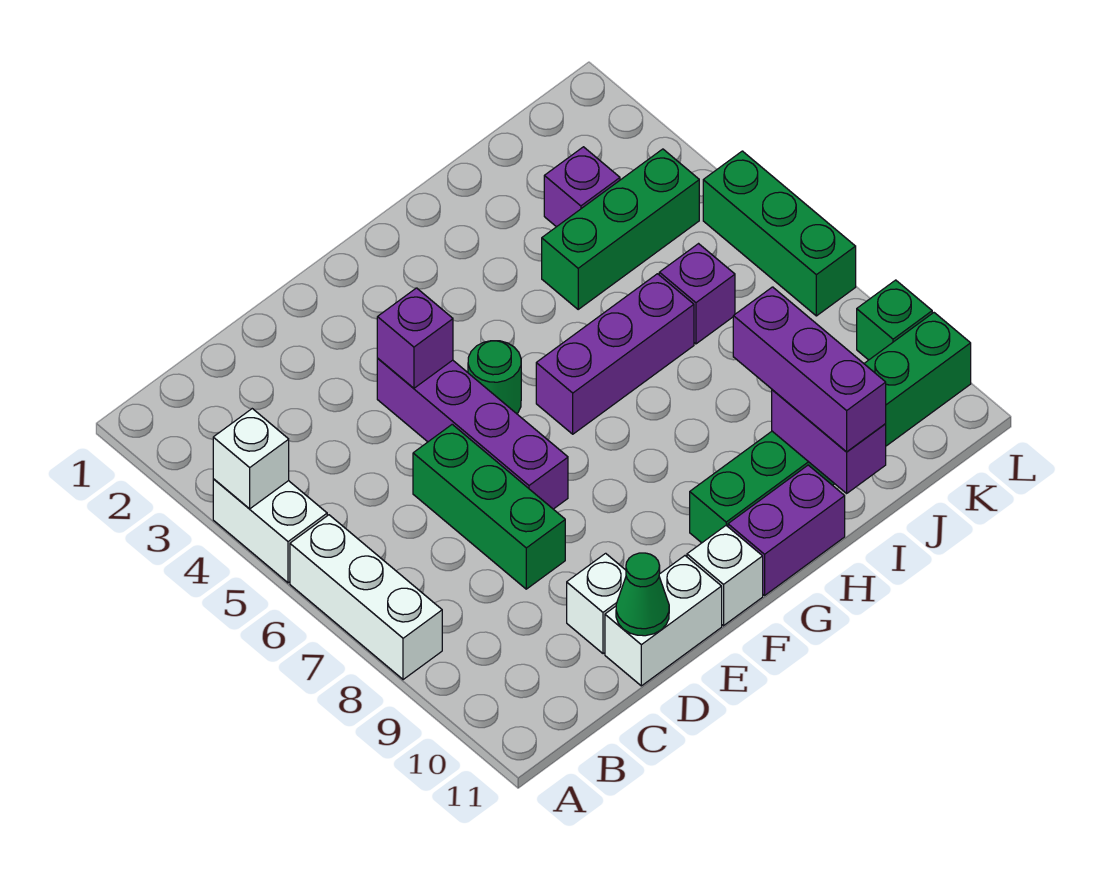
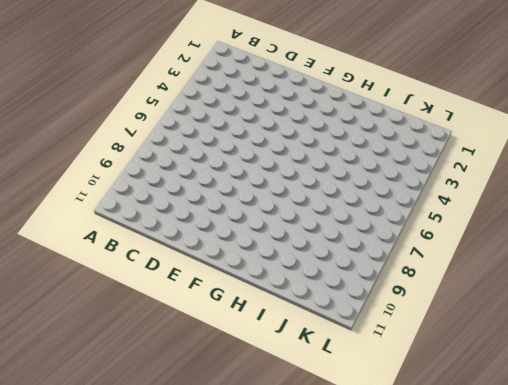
none -> white 1x2 brick [213,479,327,583]
none -> white 1x3 brick [290,515,442,680]
none -> green 1x3 brick [413,424,565,589]

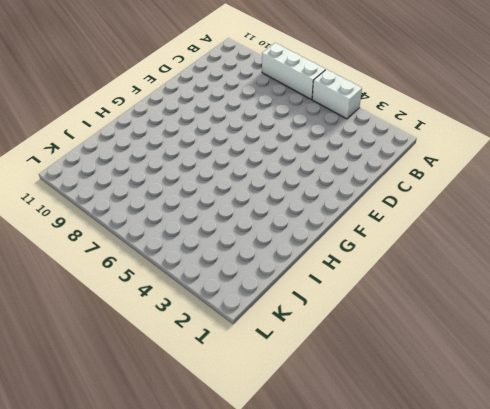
none -> green 1x3 brick [413,424,565,589]
none -> white 1x1 brick [567,553,626,654]
none -> white 1x2 brick [605,556,722,686]

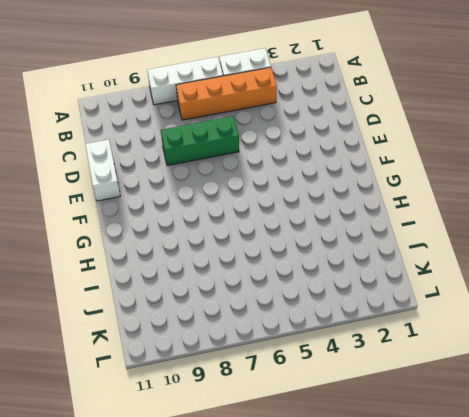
orange 1x4 brick [176,67,277,120] -> none
none -> white 1x1 brick [567,553,626,654]
none -> purple 1x4 brick [377,359,568,509]
none -> green 1x1 round brick [468,341,521,414]

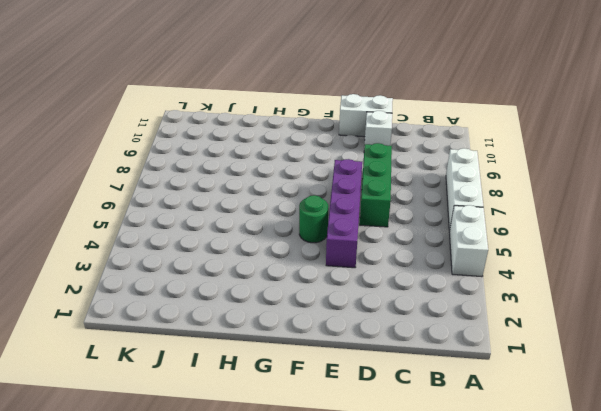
none -> white 1x1 brick [687,526,763,626]
none -> purple 1x3 brick [536,274,694,434]
none -> green 1x6 brick [690,313,971,543]

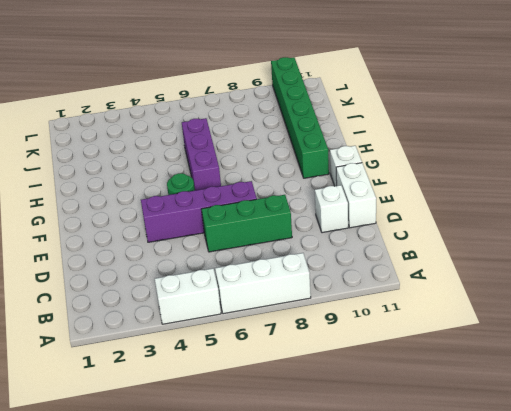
none -> purple 1x2 brick [728,465,845,595]
none -> green 1x3 brick [542,149,699,309]
none -> purple 1x1 brick [544,147,620,227]

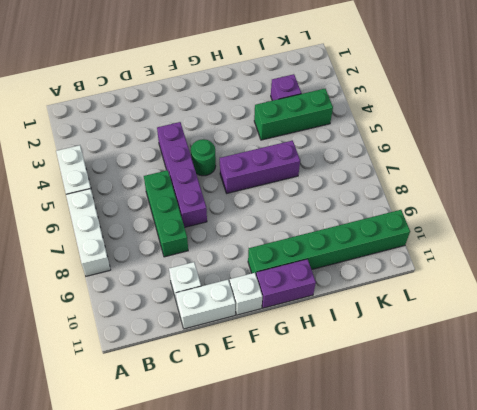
none -> purple 1x1 brick [659,244,735,344]
none -> green 1x3 brick [703,151,856,316]
none -> green 1x1 brick [857,280,932,360]

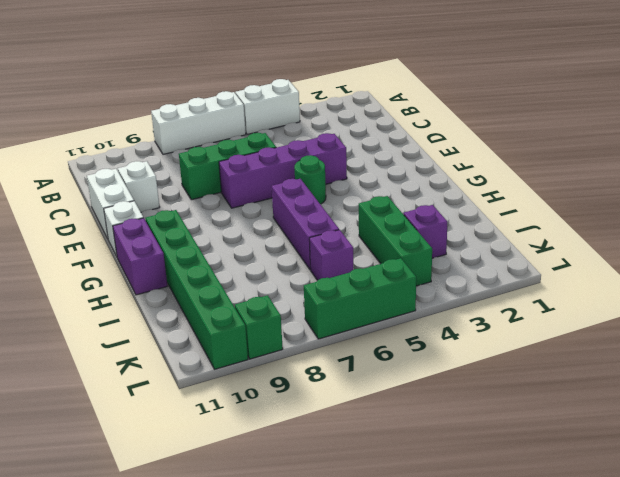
none -> white 1x1 brick [213,409,289,509]
none -> green 1x1 cone [616,553,669,636]
none -> purple 1x1 brick [377,288,453,388]

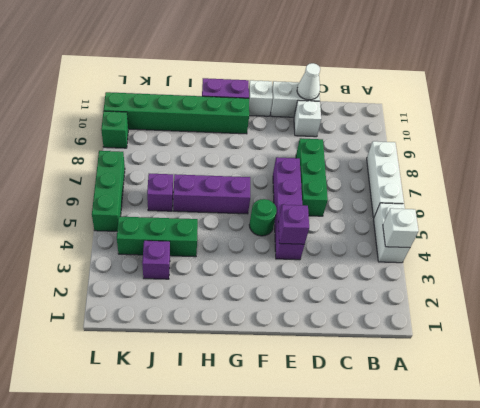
white 1x1 cone [297,63,320,100] -> green 1x1 cone [616,553,669,636]
none -> purple 1x2 brick [772,390,886,493]
none -> purple 1x3 brick [733,287,886,452]

